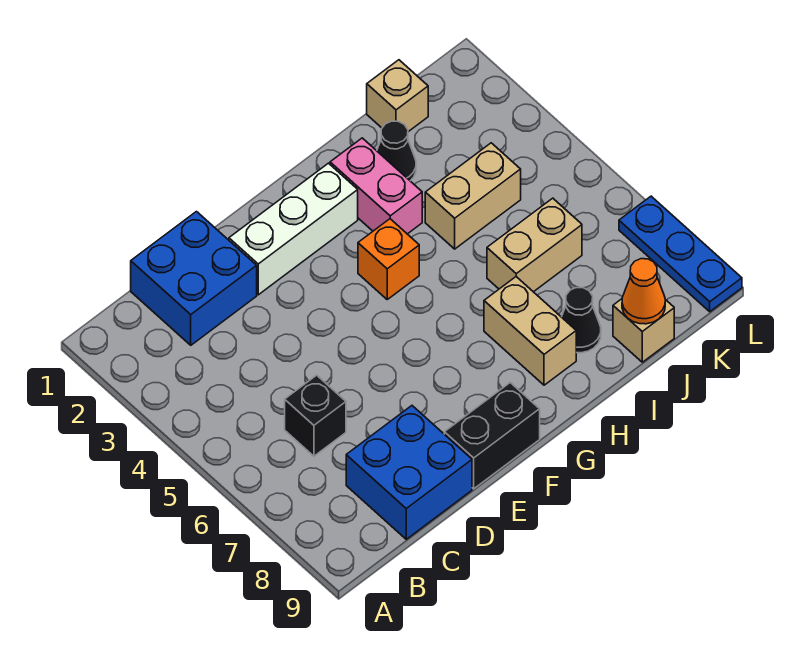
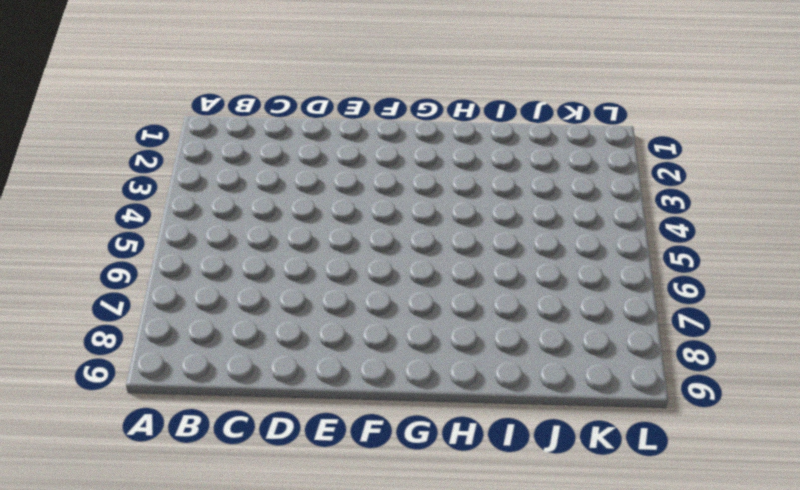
none -> blue 2x2 brick [131,212,257,345]
none -> black 1x1 brick [285,375,346,456]
none -> blue 2x2 brick [346,406,472,539]

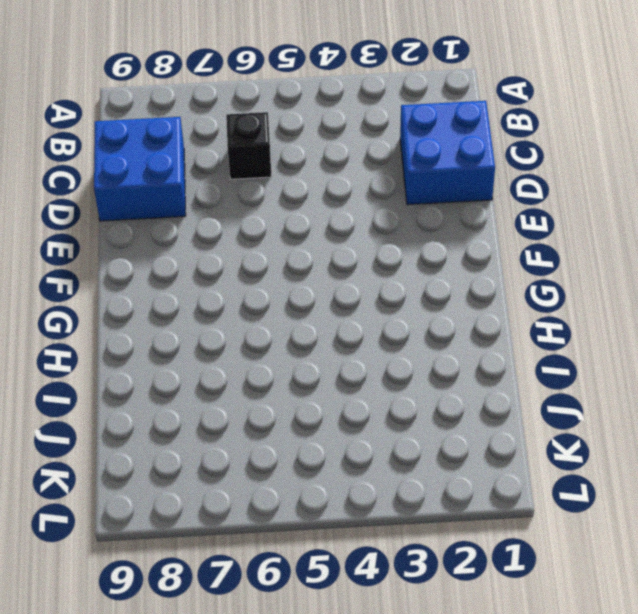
none -> white 1x3 brick [229,163,358,295]
none -> black 1x2 brick [444,383,540,489]
none -> orange 1x1 brick [358,219,419,299]

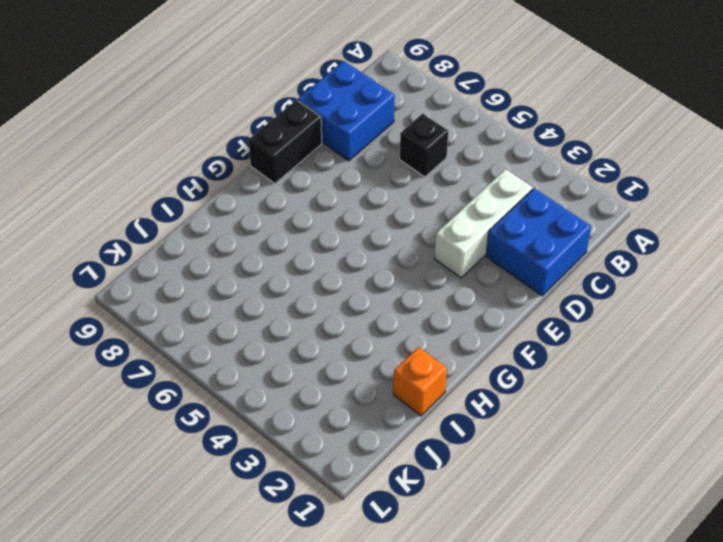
white 1x3 brick [434,169,533,278] -> white 1x3 brick moved to [229,163,358,295]
orange 1x1 brick [393,347,447,416] -> orange 1x1 brick moved to [358,219,419,299]
none -> pink 1x2 brick [330,138,422,234]
none -> tan 1x2 brick [484,277,576,385]
none -> black 1x1 cone [377,121,416,181]

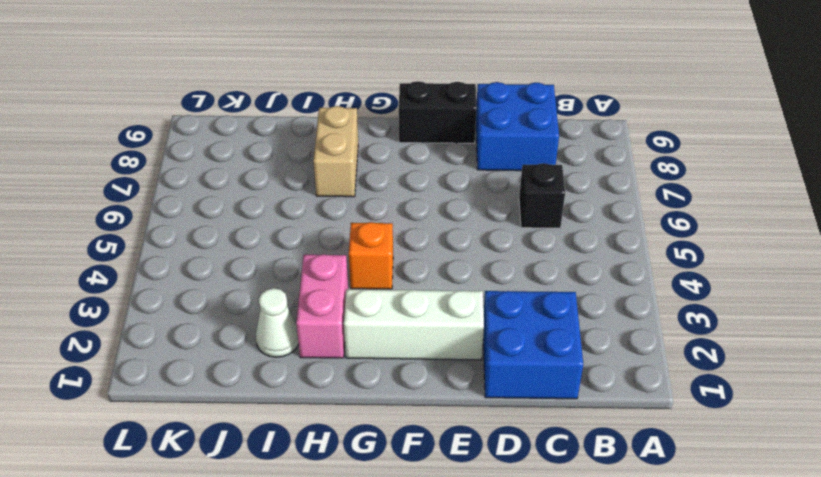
white 1x1 cone [256,288,299,357] -> black 1x1 cone [377,121,416,181]
none -> tan 1x2 brick [425,143,521,249]
none -> tan 1x2 brick [487,198,582,292]
none -> black 1x1 cone [562,288,601,353]

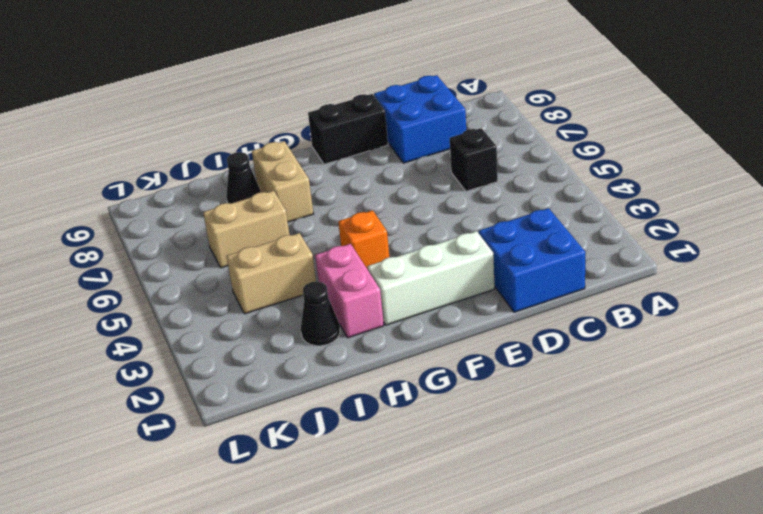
none -> tan 1x1 brick [367,60,428,132]
none -> tan 1x1 brick [613,299,674,362]
none -> blue 1x3 plate [619,196,742,312]

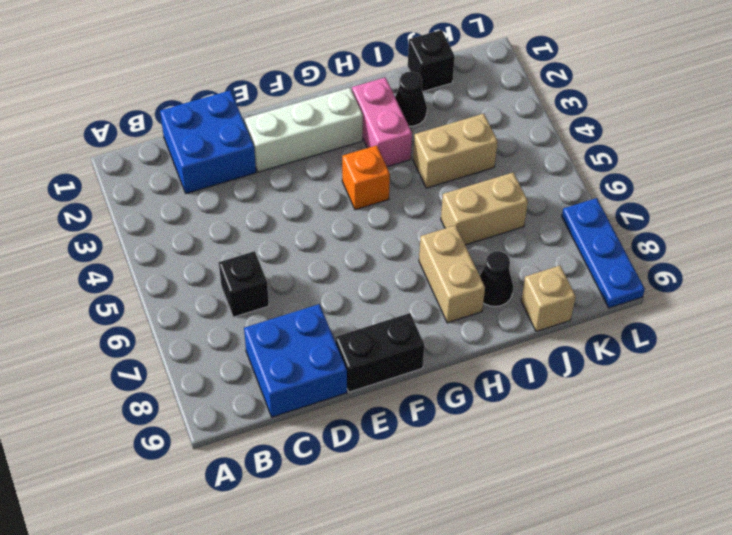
black 1x1 brick [408,30,455,92] -> tan 1x1 brick [367,60,428,132]
none -> orange 1x1 cone [622,259,665,324]

